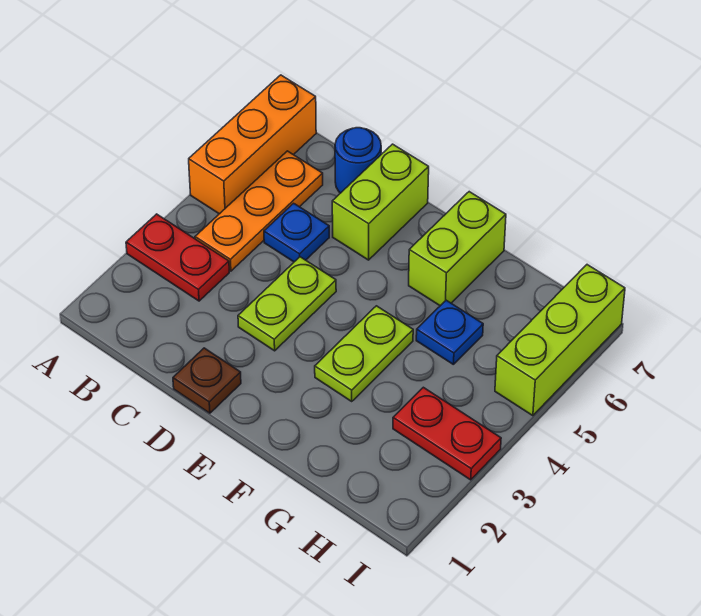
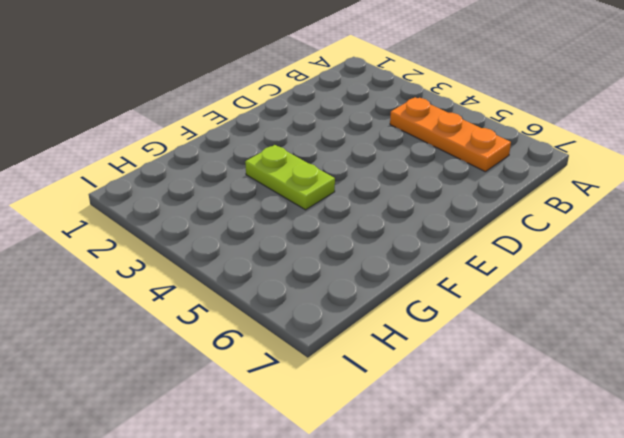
none -> red 1x2 plate [126,214,229,301]
none -> orange 1x3 brick [189,75,316,214]
none -> blue 1x1 plate [264,203,329,262]

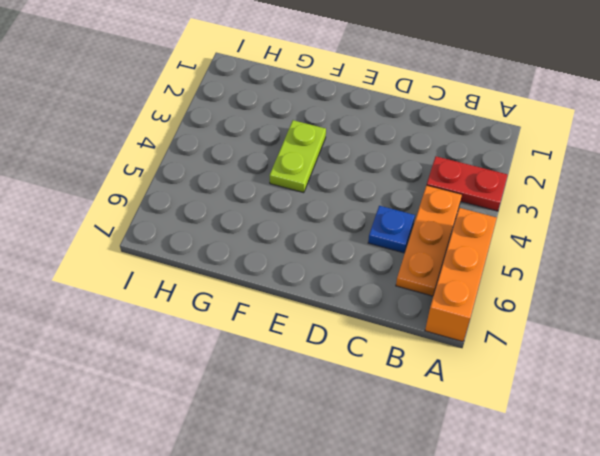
none -> blue 1x1 round brick [335,128,381,193]
none -> brown 1x1 plate [173,348,241,413]
none -> lime 1x2 plate [238,257,336,351]

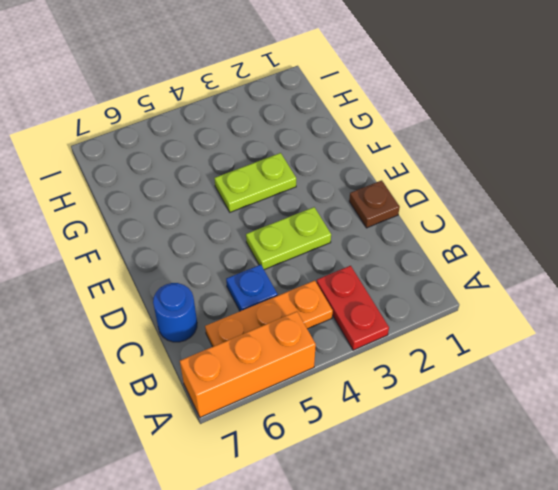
none -> lime 1x2 brick [332,144,429,260]
none -> lime 1x2 brick [409,192,506,306]
none -> blue 1x1 plate [416,300,483,365]

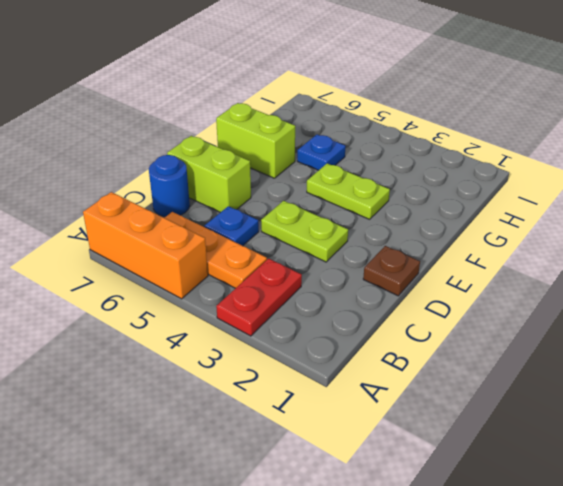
none -> red 1x2 plate [393,387,501,480]
none -> lime 1x3 brick [495,265,625,416]

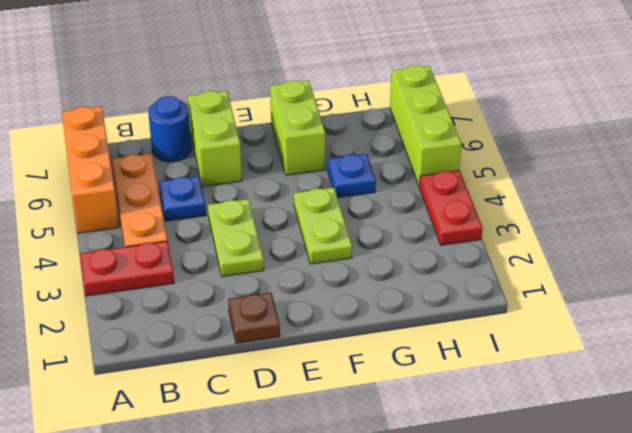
red 1x2 plate [419,170,483,245] -> red 1x2 plate turned to [393,387,501,480]

